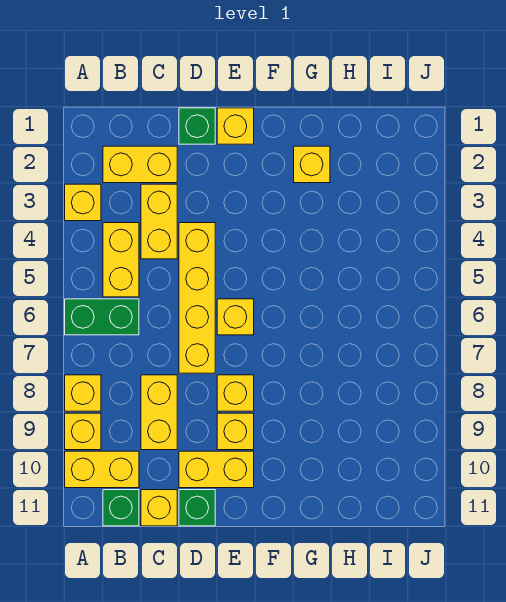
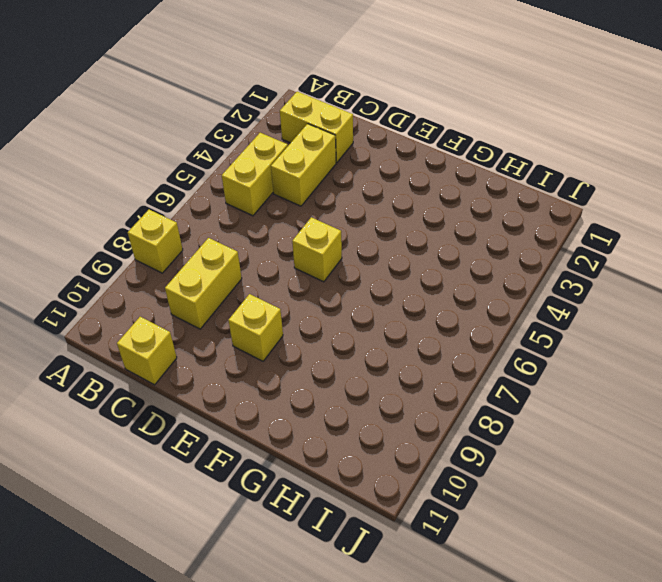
none -> yellow 1x1 brick [65,184,101,221]
none -> green 1x2 brick [65,299,139,335]
none -> yellow 1x1 brick [65,413,101,450]

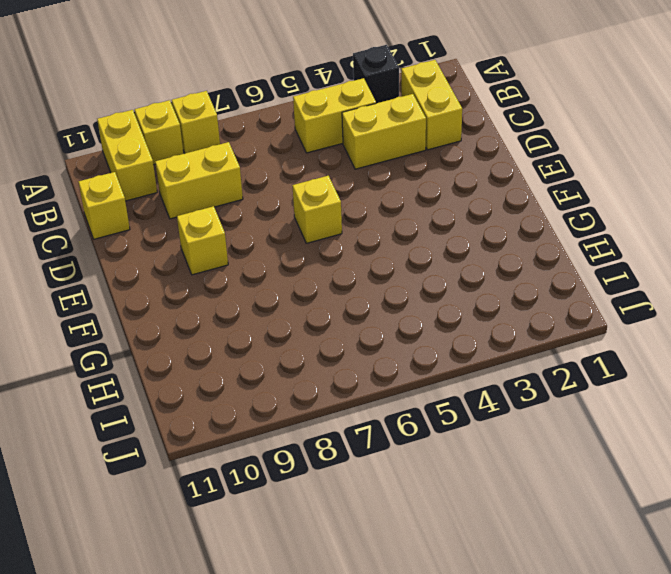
black 1x1 brick [353,45,399,103] -> yellow 1x1 brick [65,184,101,221]
none -> green 1x2 brick [65,299,139,335]
none -> green 1x1 brick [103,490,139,526]
none -> green 1x1 brick [179,108,215,144]

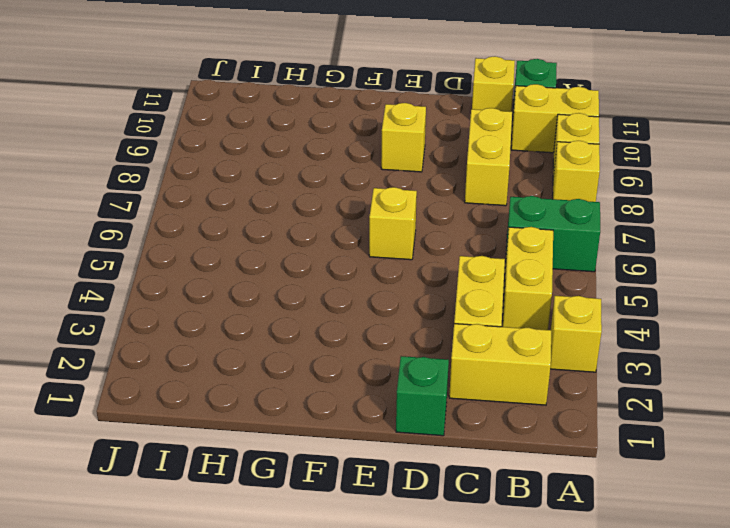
none -> yellow 1x4 brick [179,223,215,373]
none -> yellow 1x2 brick [179,451,254,488]
none -> green 1x1 brick [179,490,215,526]

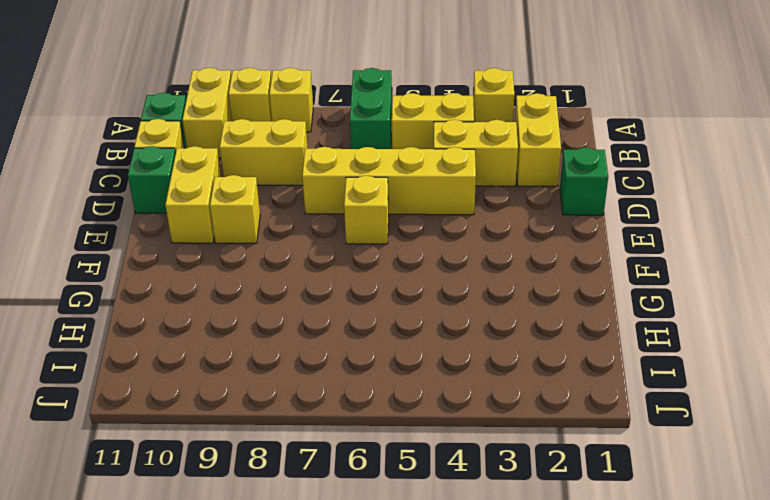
none -> yellow 1x1 brick [217,108,254,144]
none -> yellow 1x1 brick [217,375,254,411]
none -> yellow 1x1 brick [294,146,330,183]

